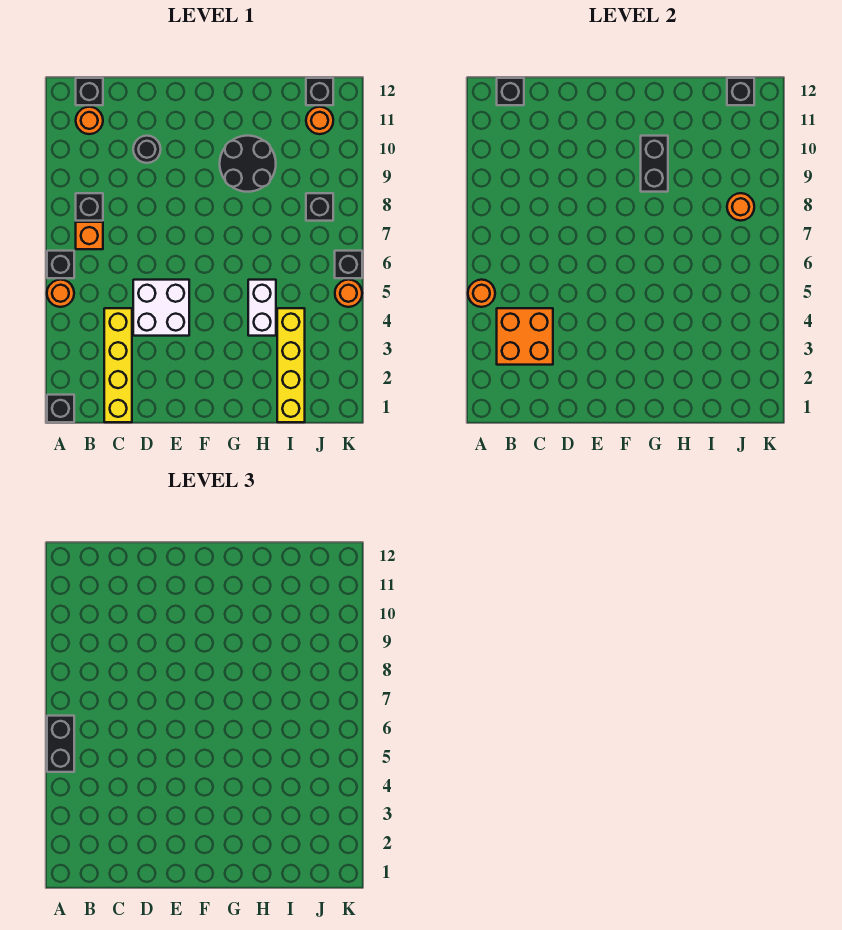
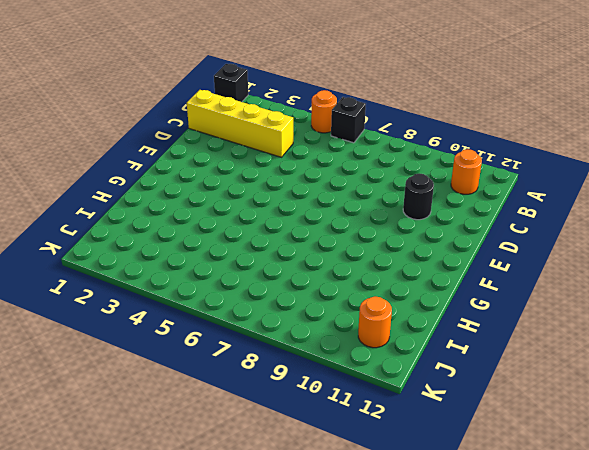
none -> orange 1x1 brick [76,222,103,249]
none -> black 1x1 brick [76,193,103,221]
none -> black 1x1 brick [76,78,103,105]

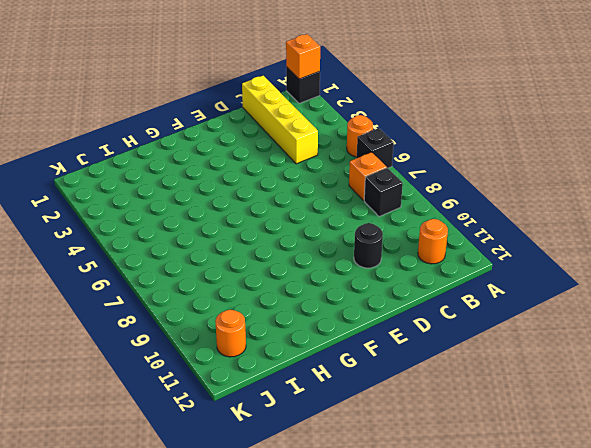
orange 1x1 brick [286,34,320,79] -> none
none -> black 1x1 brick [76,78,103,105]
none -> white 2x2 brick [133,280,189,336]
none -> black 2x2 round brick [220,136,276,192]

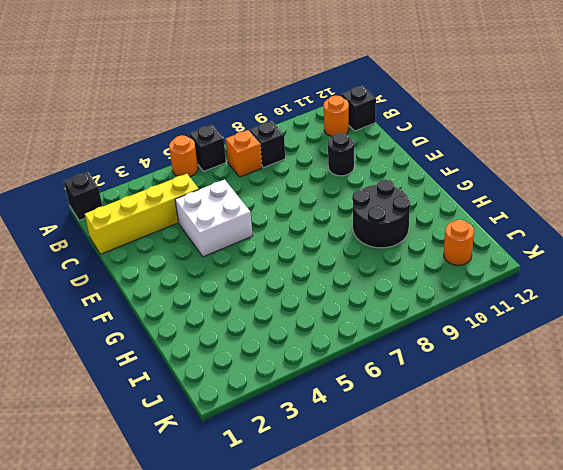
none -> white 1x2 brick [248,280,276,336]
none -> yellow 1x4 brick [277,308,305,422]
none -> black 1x1 brick [306,193,333,221]

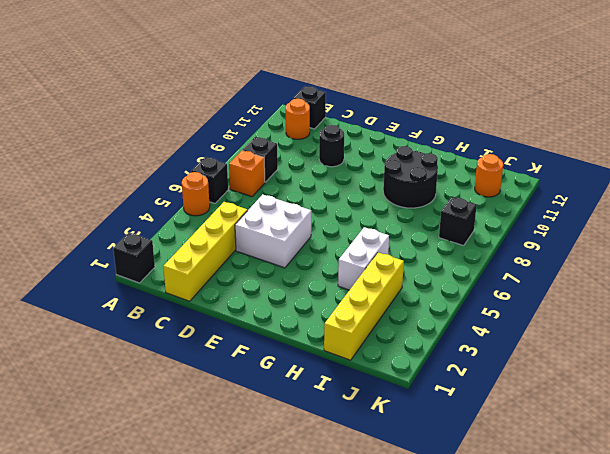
none -> black 1x1 brick [306,78,333,105]
none -> orange 1x1 round brick [335,280,362,307]
none -> black 1x1 brick [335,251,362,278]

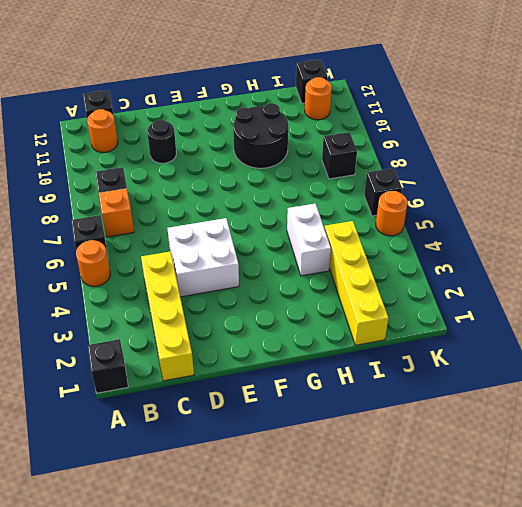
none -> orange 1x1 round brick [468,280,495,307]
none -> orange 2x2 brick [497,308,553,365]
none -> black 1x1 brick [497,78,524,105]

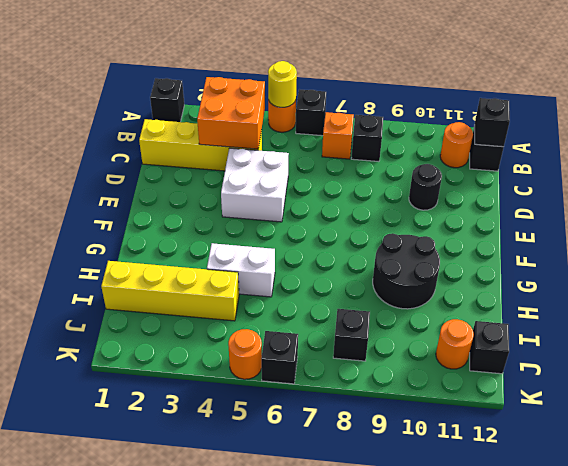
yellow 1x1 round brick [268,61,297,107] -> orange 1x1 round brick [468,280,495,307]
none -> black 1x2 brick [641,136,668,192]
none -> orange 1x1 round brick [727,193,754,221]
none -> black 1x1 brick [727,78,754,105]

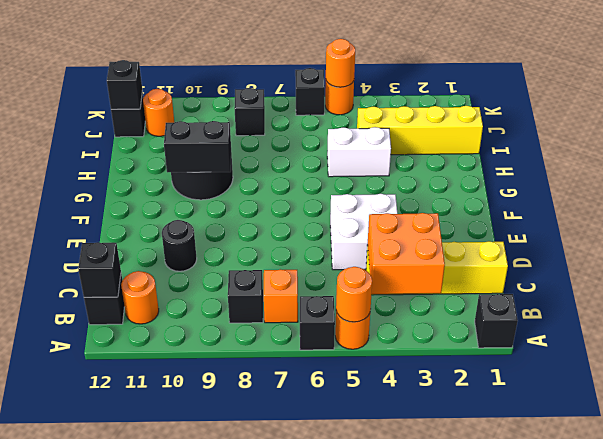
orange 1x1 round brick [326,39,355,87] -> orange 1x1 round brick moved to [727,193,754,221]
none -> black 1x2 brick [47,716,74,772]

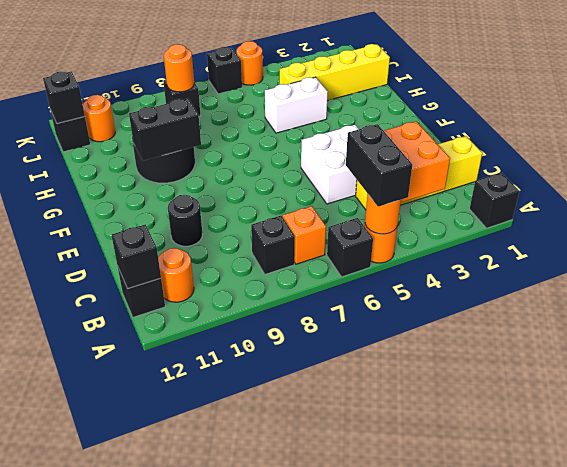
black 1x2 brick [346,124,412,207] -> black 1x2 brick turned to [47,716,74,772]

